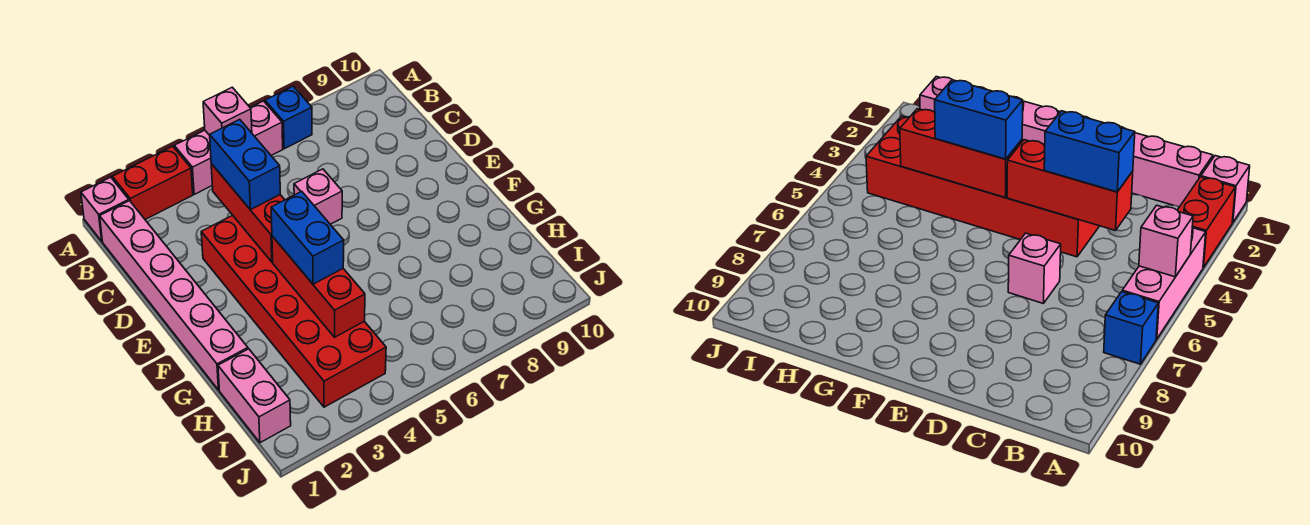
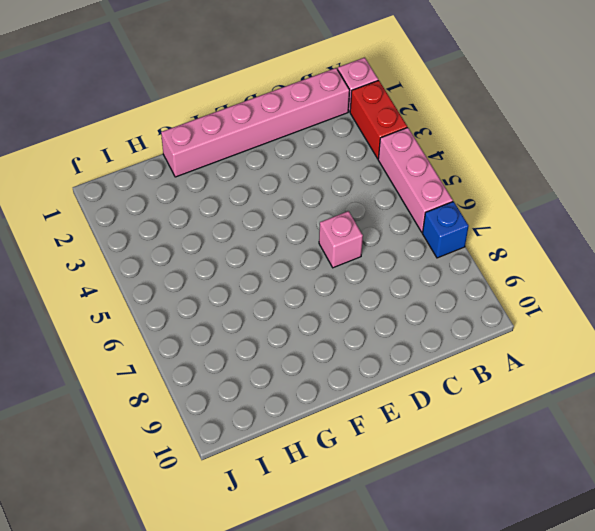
none -> red 2x6 brick [201,215,386,407]
none -> pink 1x2 brick [218,349,291,443]
none -> pink 1x1 brick [203,87,252,135]

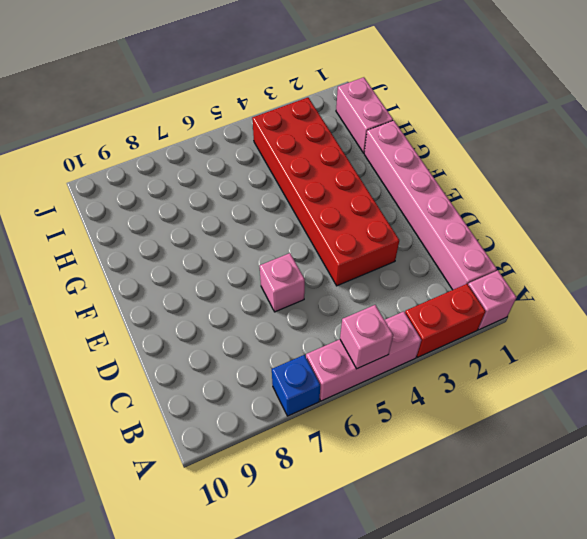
none -> red 1x3 brick [211,164,285,262]
none -> red 1x3 brick [272,236,365,337]
none -> blue 1x2 brick [210,119,280,210]

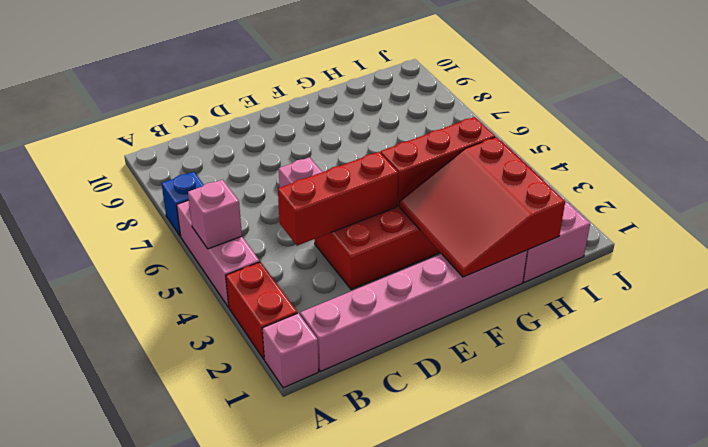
red 3x3 slope [400,137,565,277] -> none
none -> blue 1x2 brick [210,119,280,210]
none -> blue 1x2 brick [271,191,344,284]

